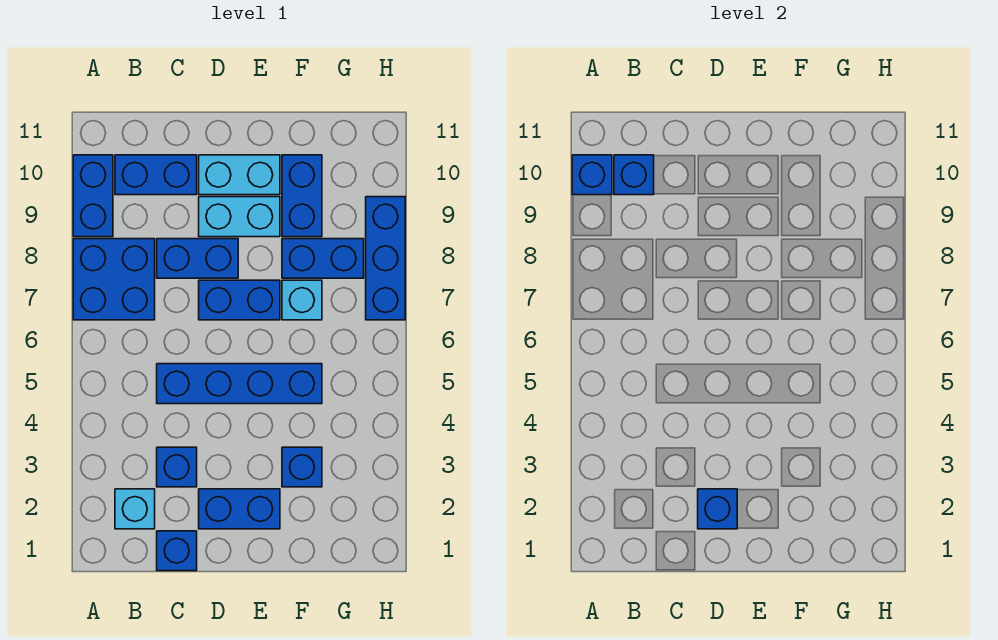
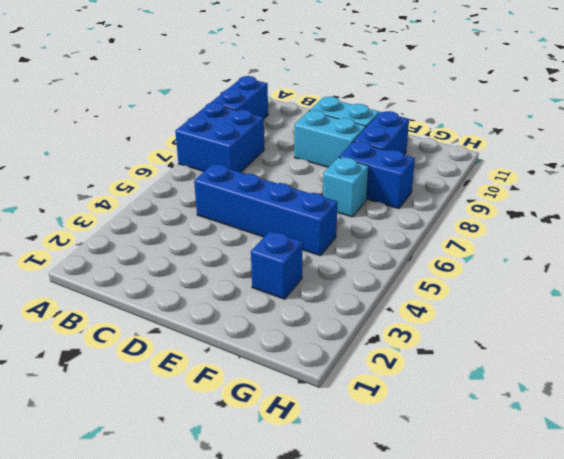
none -> cyan 1x1 brick [115,489,155,529]
none -> blue 1x2 brick [115,155,197,195]
none -> blue 1x1 brick [157,531,197,571]

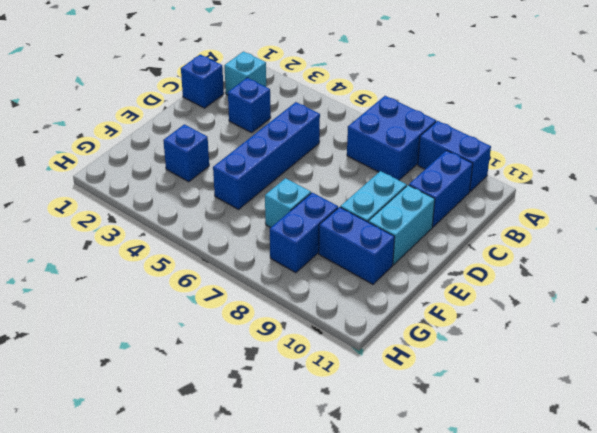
none -> blue 1x2 brick [157,239,238,278]
none -> blue 1x2 brick [199,489,280,529]
none -> blue 1x2 brick [199,280,280,320]

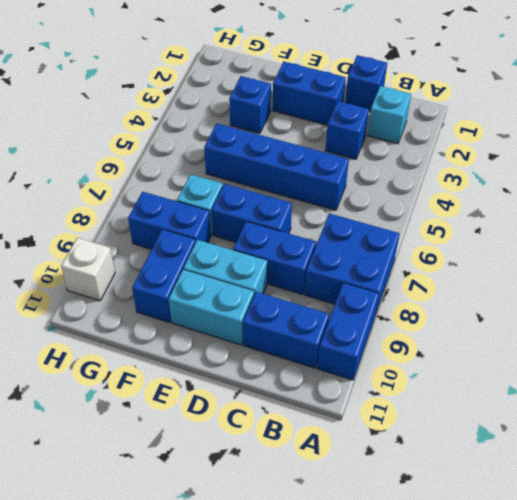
white 1x1 brick [61,238,115,301] -> none
none -> blue 1x3 brick [366,197,405,320]
none -> blue 1x1 brick [572,155,612,195]
none -> blue 1x1 brick [614,155,654,195]

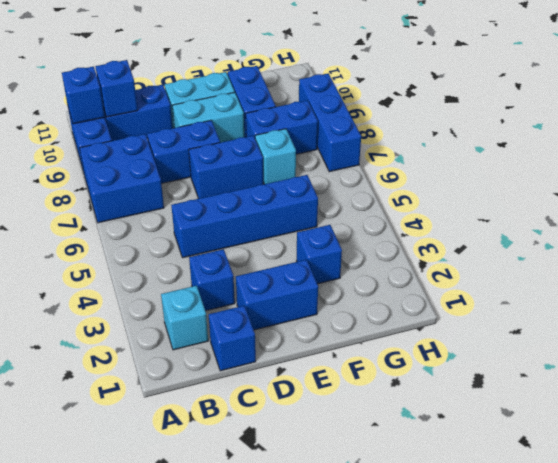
none -> blue 1x1 brick [698,489,737,529]

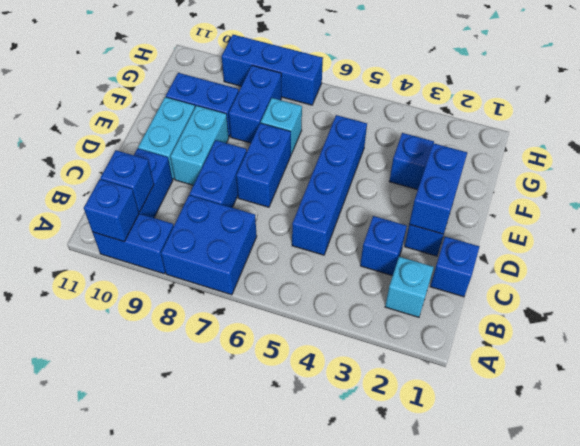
blue 1x2 brick [409,143,467,234] -> blue 1x1 brick [698,489,737,529]

